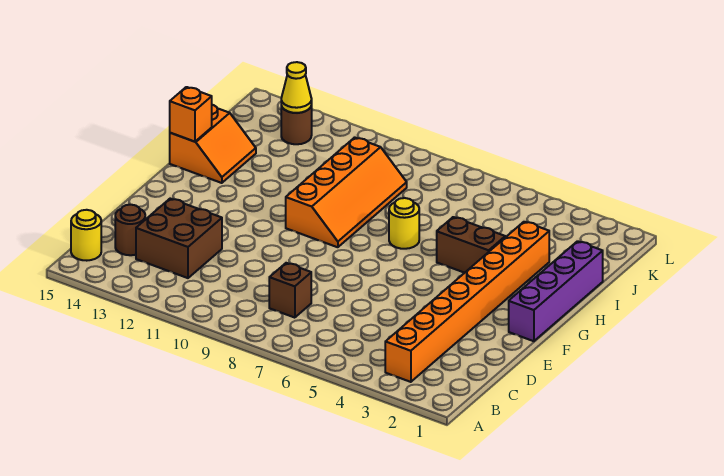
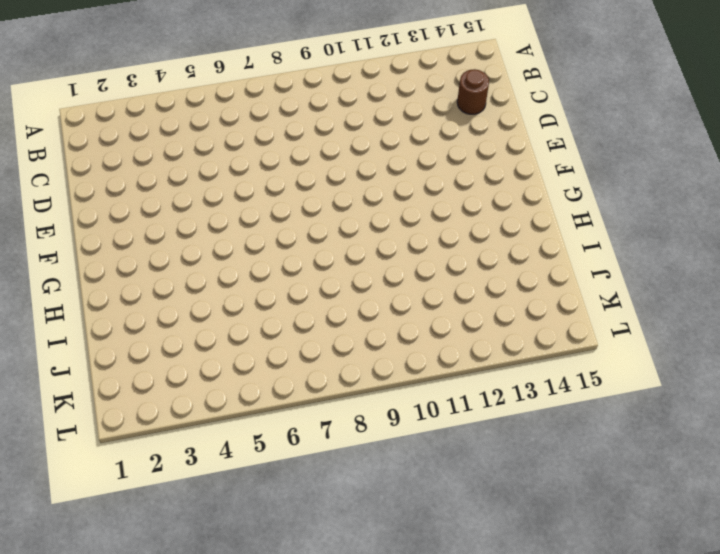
none -> orange 1x8 brick [385,222,549,382]
none -> yellow 1x1 round brick [71,210,101,261]
none -> brown 1x1 brick [269,263,311,318]

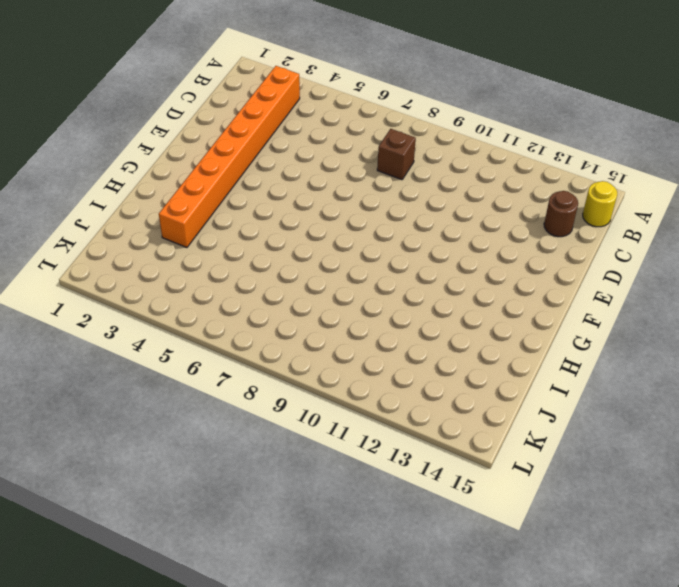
none -> brown 2x2 brick [136,199,222,278]
none -> purple 1x4 brick [509,241,603,341]
none -> orange 2x4 slope [286,137,407,247]

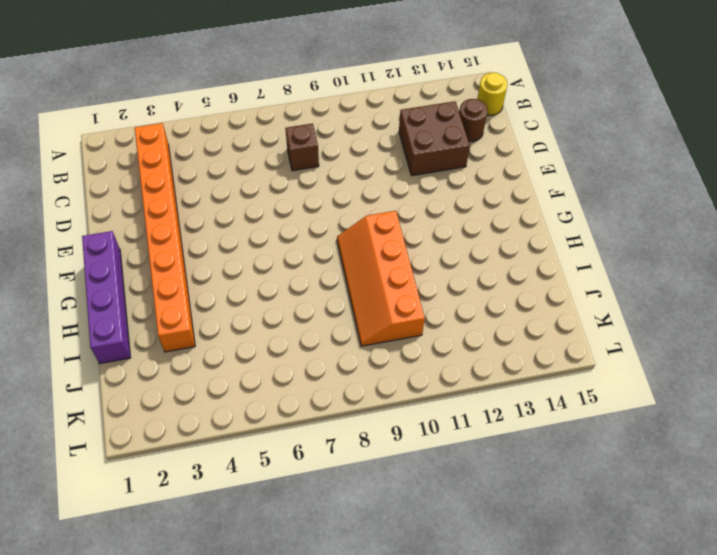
none -> brown 1x2 brick [437,217,505,273]
none -> yellow 1x1 round brick [389,198,419,249]
none -> orange 2x2 slope [170,105,256,183]

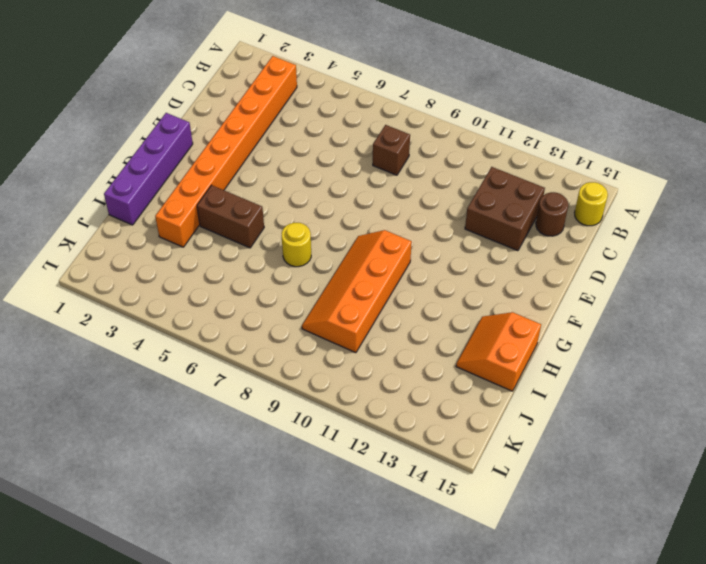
none -> brown 1x1 round brick [281,105,312,144]
none -> orange 1x1 brick [170,87,212,142]
none -> yellow 1x1 cone [281,62,312,113]

